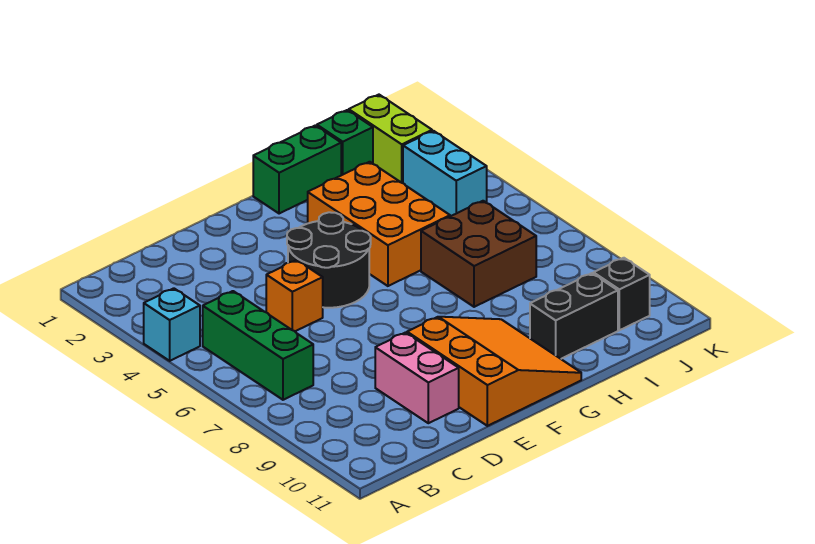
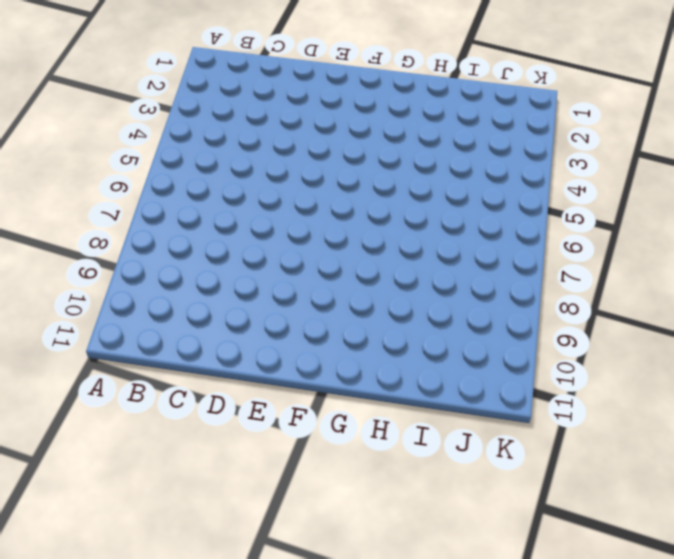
none -> cyan 1x1 brick [144,288,200,361]
none -> green 1x3 brick [203,291,313,400]
none -> orange 1x1 brick [266,260,323,331]

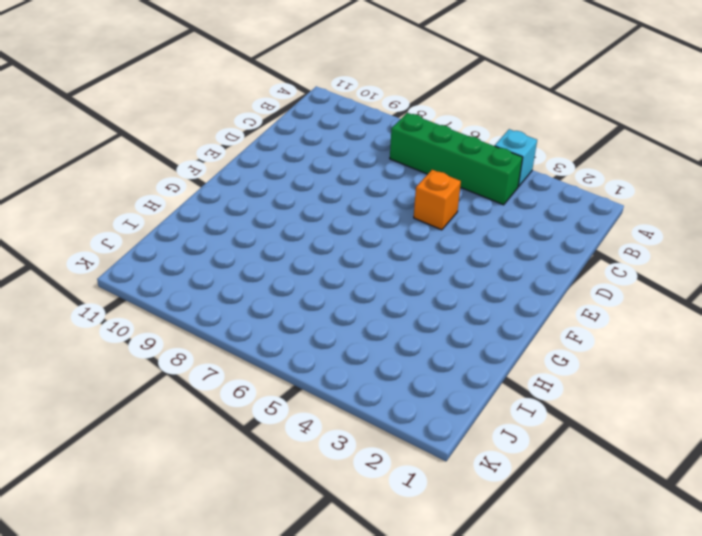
green 1x4 brick [390,113,523,205] -> green 1x3 brick [203,291,313,400]
none -> pink 1x2 brick [375,333,459,423]
none -> black 2x2 round brick [287,212,371,308]
none -> orange 3x3 slope [407,317,581,426]

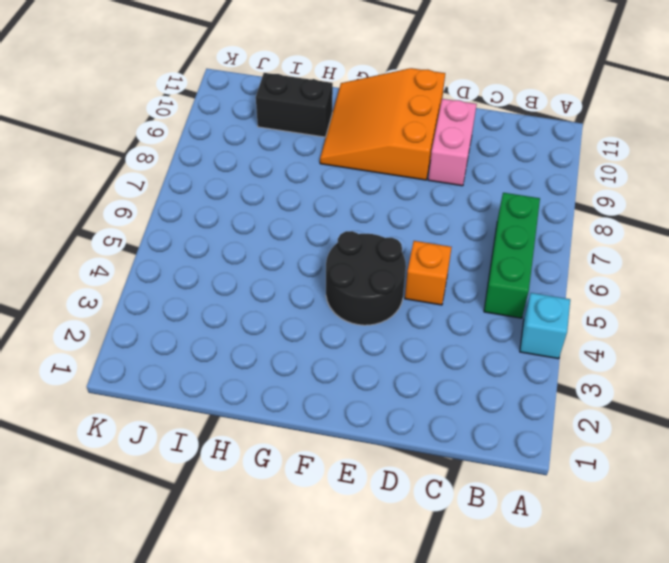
none -> green 1x2 brick [253,125,341,214]
none -> orange 2x3 brick [308,162,450,286]
none -> brown 2x2 brick [421,201,536,307]

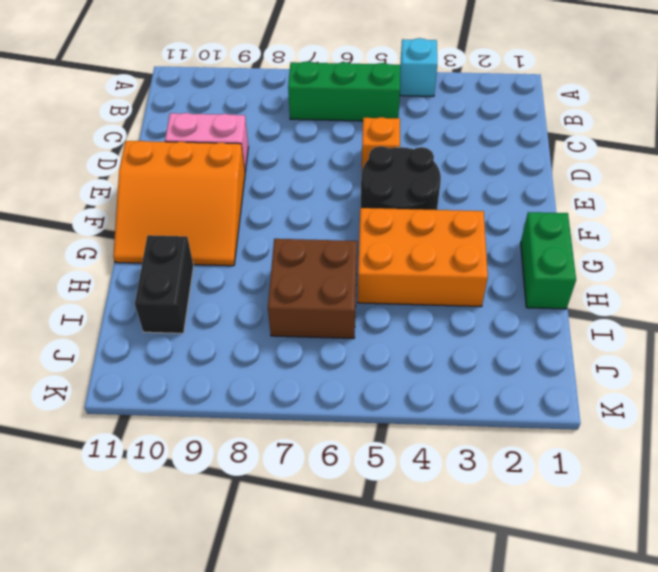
none -> green 1x1 brick [317,110,373,175]
none -> lime 1x2 brick [349,95,432,183]
none -> cyan 1x2 brick [403,131,487,216]

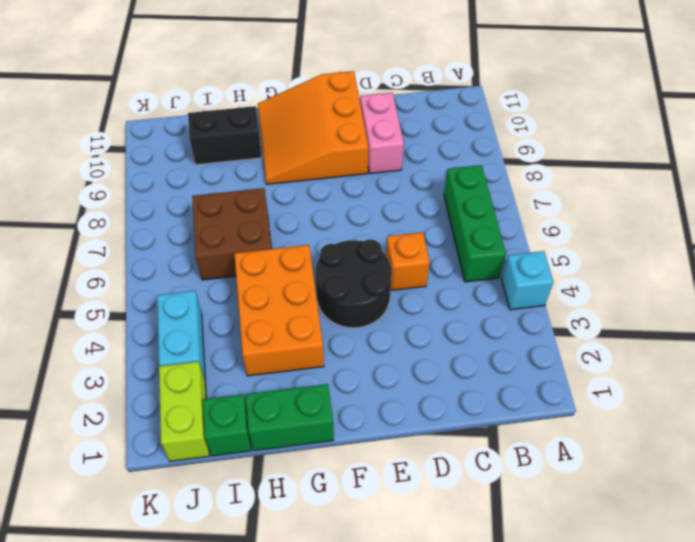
none -> black 1x1 brick [594,258,650,330]

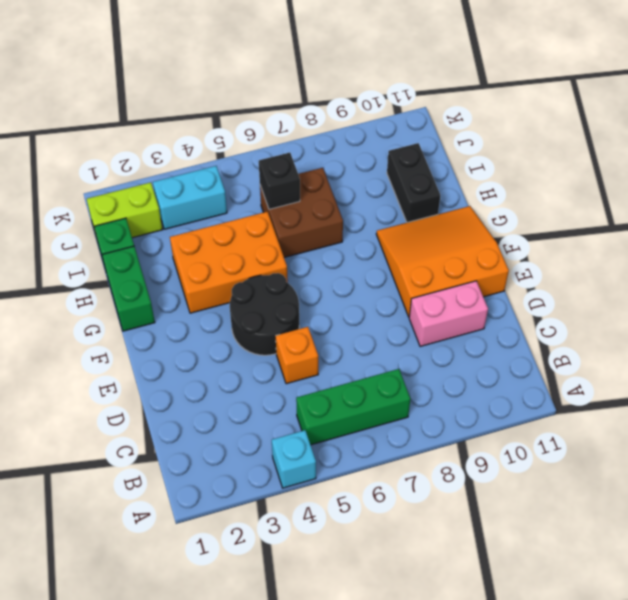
black 1x1 brick [259,153,300,209] -> black 1x1 brick moved to [594,258,650,330]

